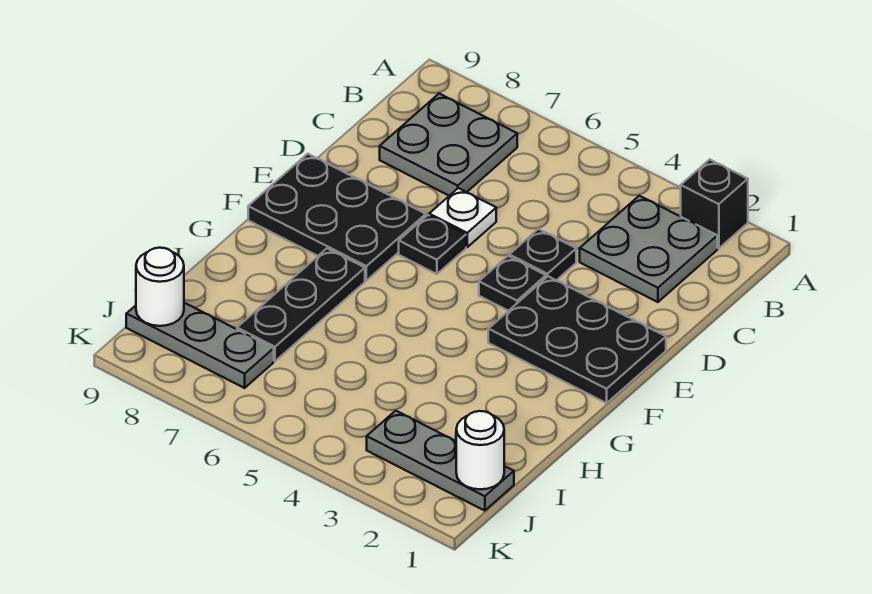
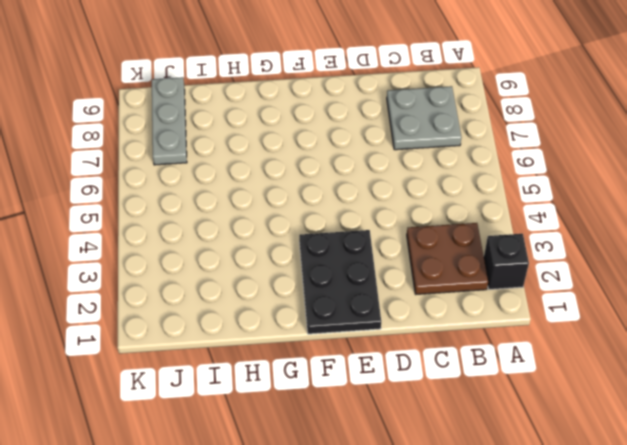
brown 2x2 plate [407,223,488,294] -> grey 2x2 plate [580,196,717,302]
none -> black 1x1 plate [509,229,576,280]
none -> white 1x1 plate [429,188,496,247]
none -> black 1x1 plate [479,256,546,311]

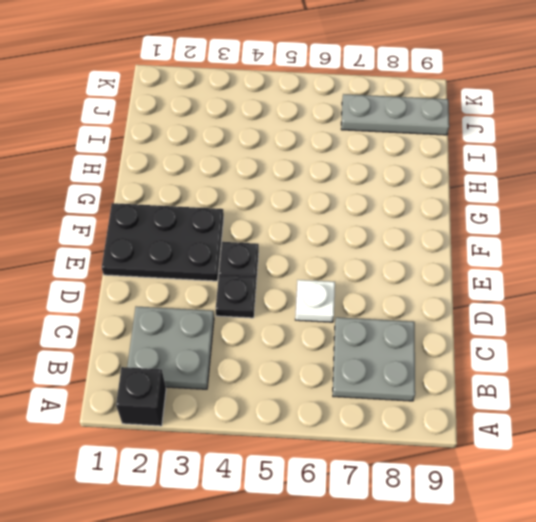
none -> black 1x1 plate [399,215,466,274]
none -> black 2x3 plate [248,154,426,280]
none -> black 1x3 plate [237,248,365,361]

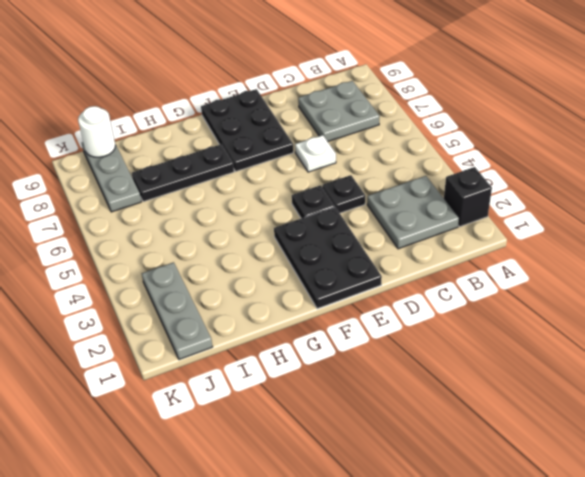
none -> black 1x1 plate [399,215,466,274]
none -> white 1x1 round brick [456,411,504,489]

